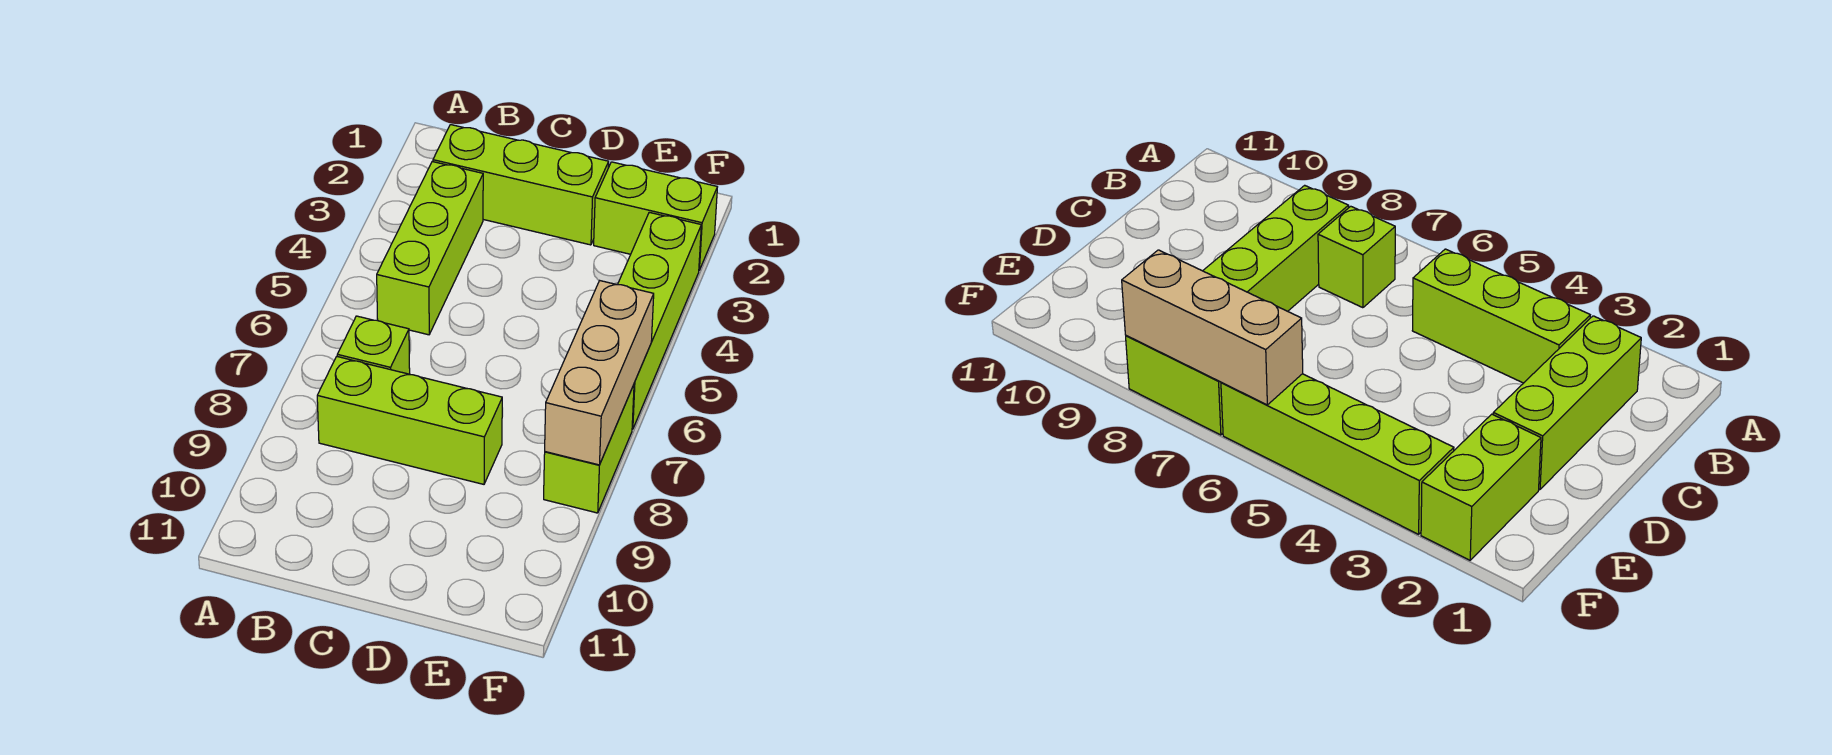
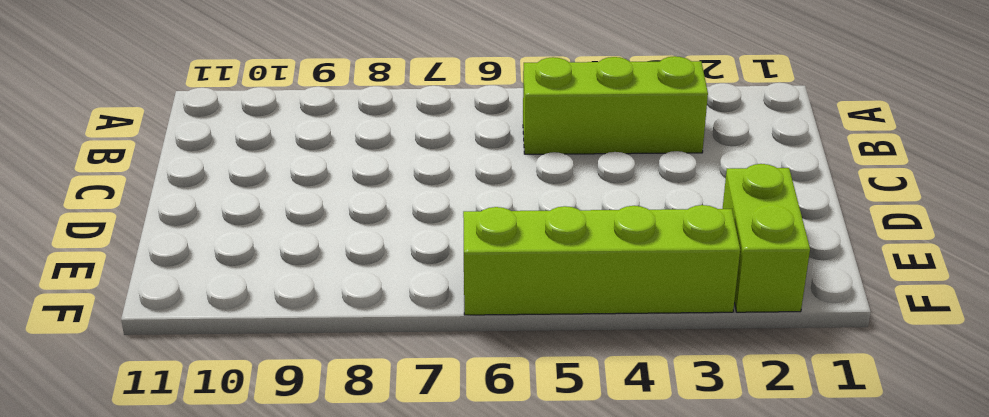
none -> lime 1x3 brick [433,125,609,245]
none -> lime 1x1 brick [337,316,410,374]

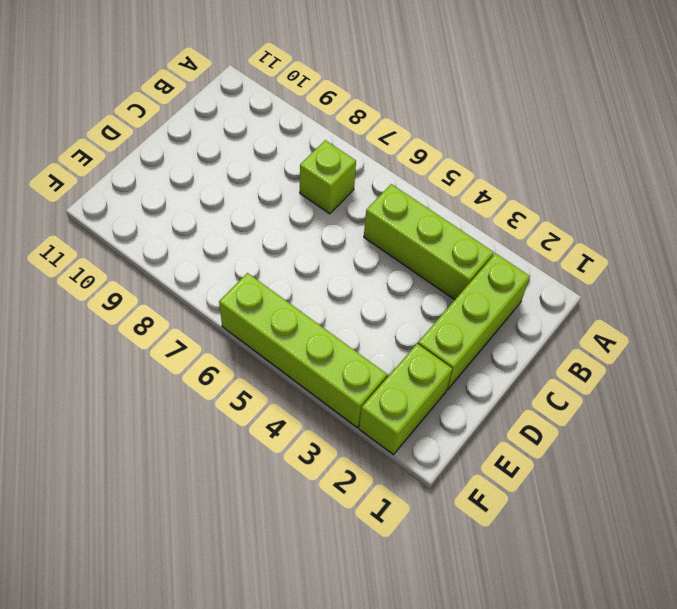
none -> lime 1x3 brick [317,357,502,484]
none -> lime 1x2 brick [544,385,634,513]

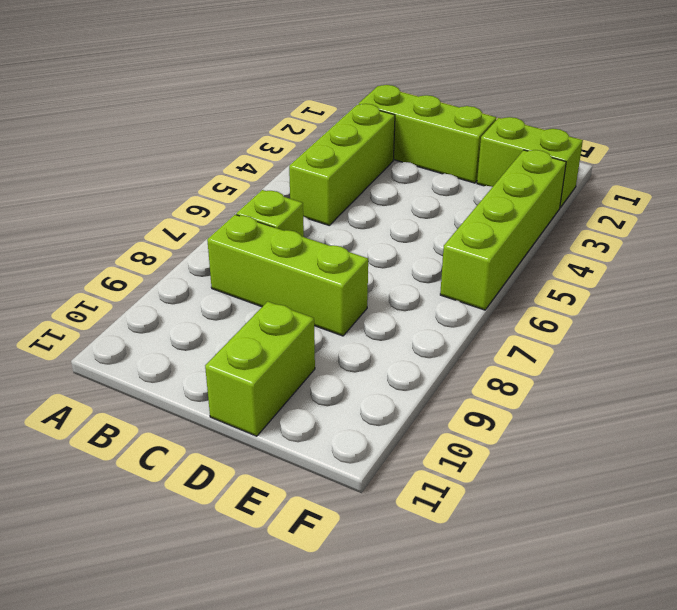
lime 1x2 brick [205,301,315,436] -> lime 1x2 brick moved to [544,385,634,513]
none -> tan 1x3 brick [545,281,654,465]

